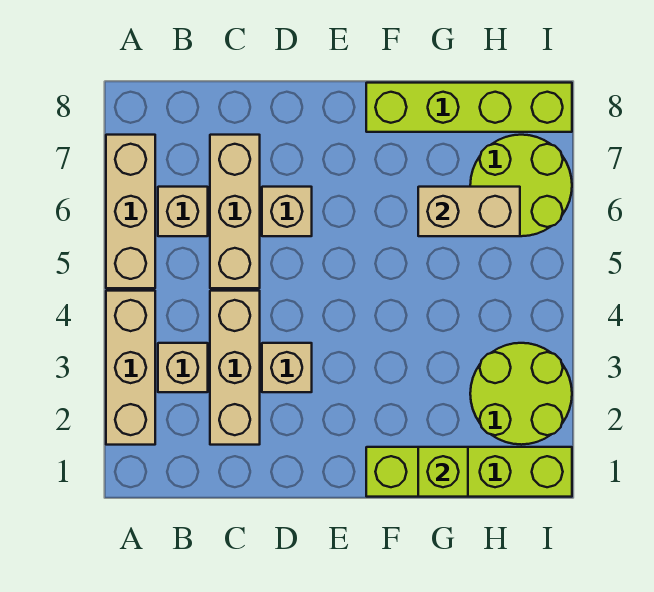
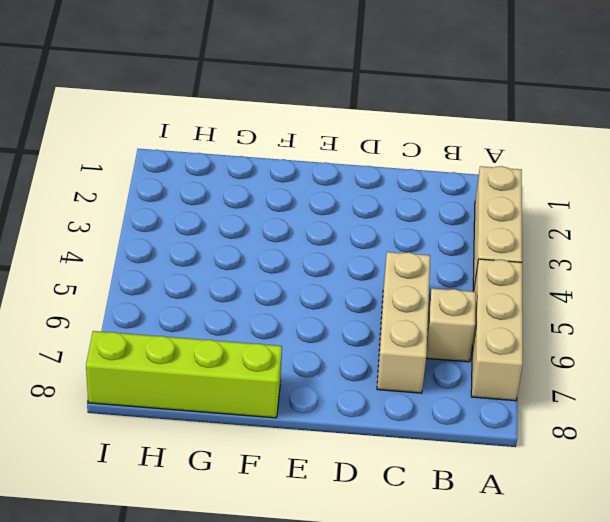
none -> tan 1x1 brick [158,343,208,392]
none -> tan 1x3 brick [210,291,260,445]
none -> tan 1x1 brick [262,343,312,392]

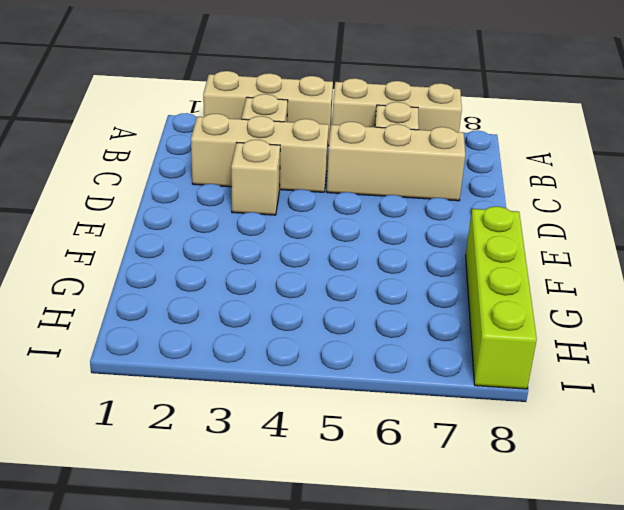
none -> tan 1x1 brick [262,187,312,236]
none -> lime 1x4 brick [366,447,572,497]
none -> lime 2x2 round brick [470,343,572,445]

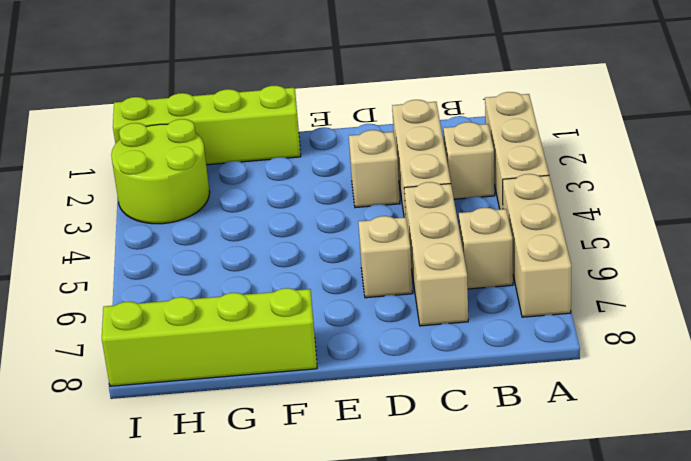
none -> lime 2x2 round brick [470,135,572,236]
none -> lime 1x1 brick [418,447,468,497]
none -> tan 1x2 brick [418,187,520,236]

